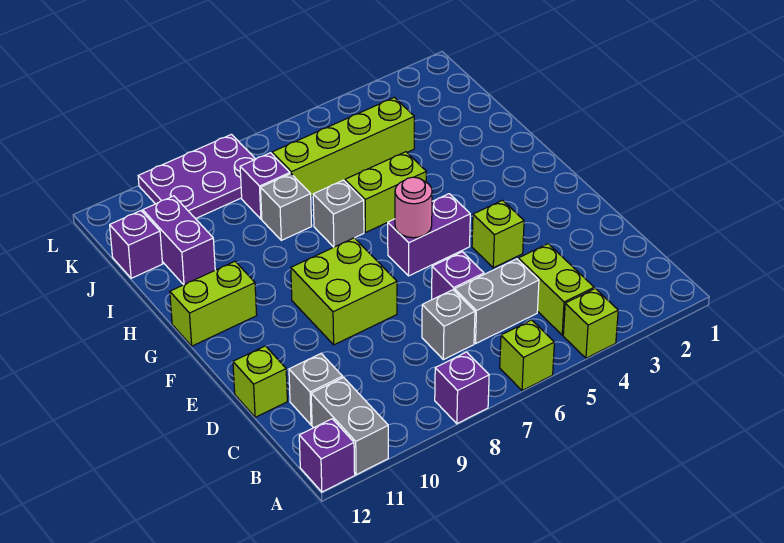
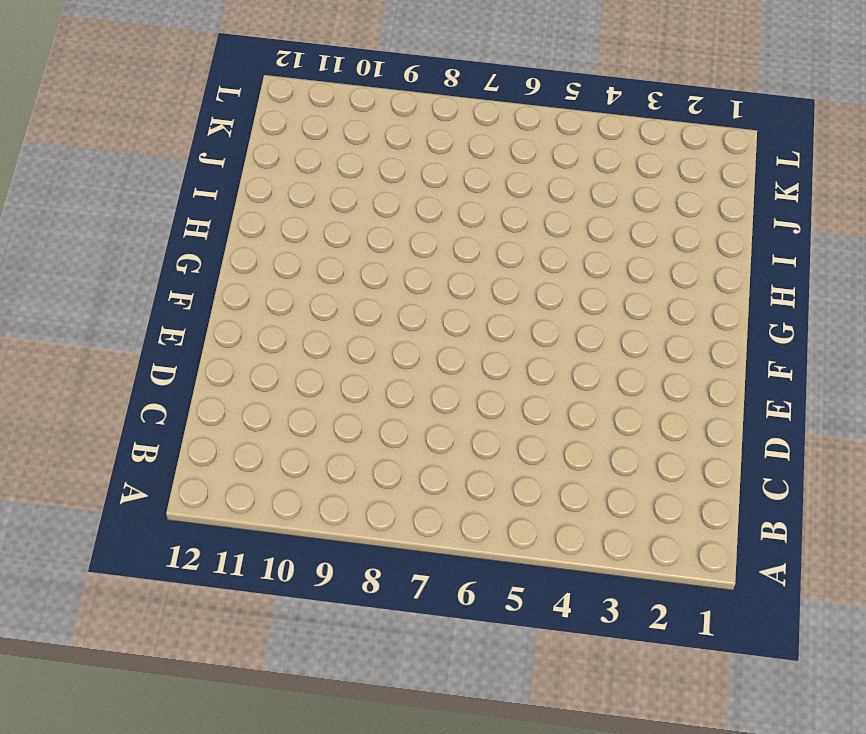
none -> lime 1x1 brick [563,288,618,358]
none -> lime 1x1 brick [500,320,554,391]
none -> purple 1x1 brick [435,352,489,424]

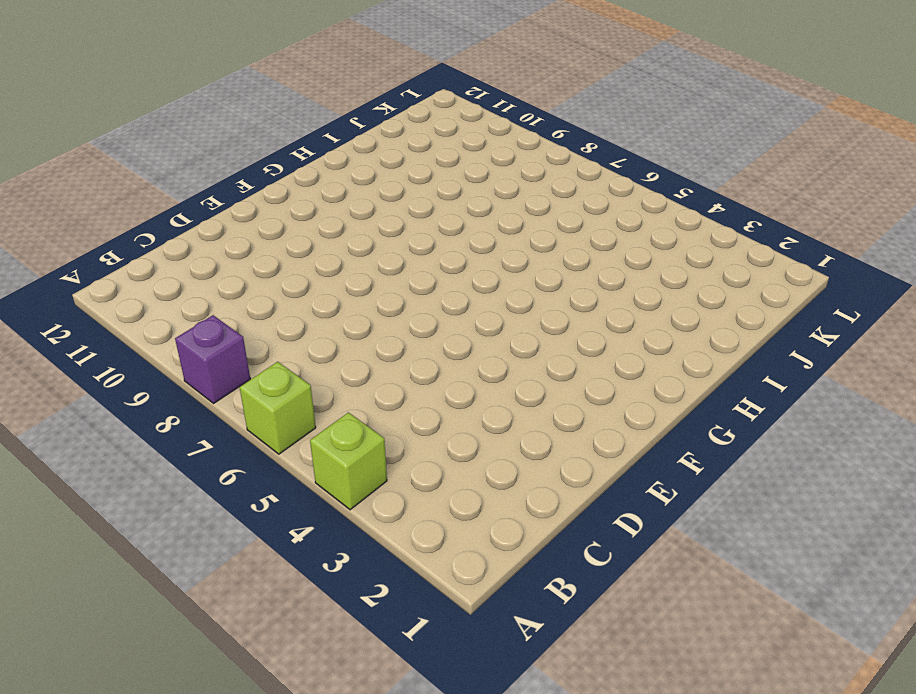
none -> grey 1x2 brick [311,378,388,475]
none -> purple 1x1 brick [299,419,355,492]
none -> lime 1x2 brick [518,244,594,335]

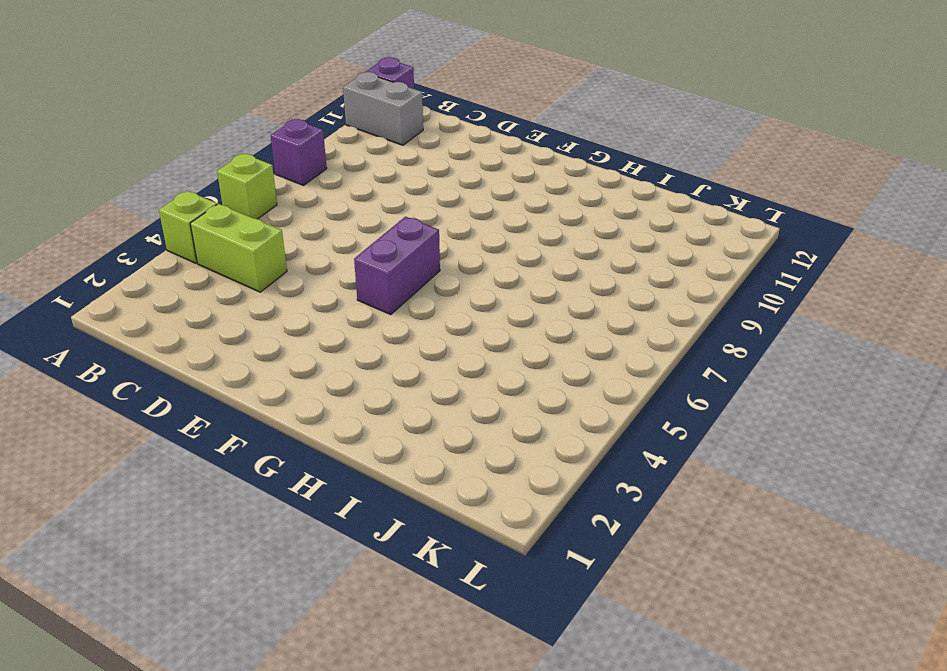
none -> grey 1x2 brick [455,259,539,343]
none -> grey 1x1 brick [422,290,475,360]
none -> grey 1x1 brick [289,354,343,425]

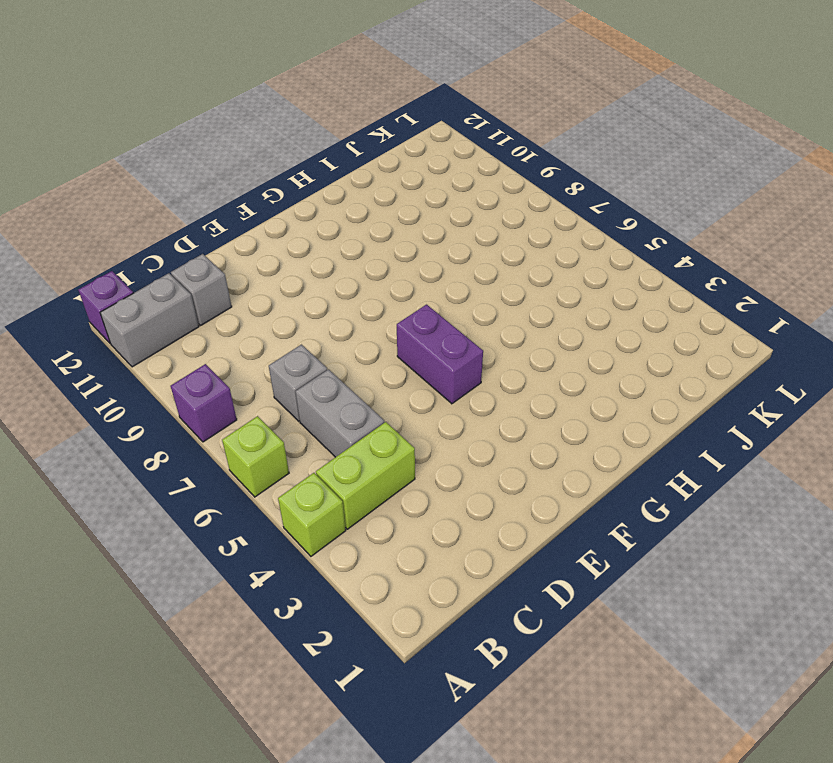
none -> purple 1x1 brick [432,252,484,300]
none -> lime 1x1 brick [233,346,287,417]
none -> lime 1x1 brick [472,200,524,268]

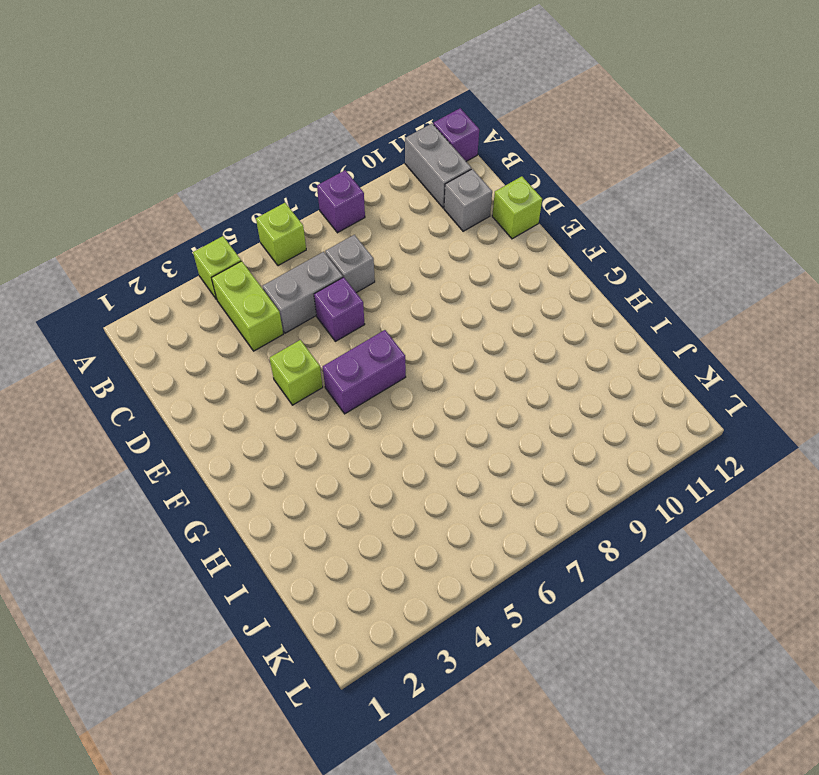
none -> lime 2x2 brick [291,238,397,345]
none -> lime 1x2 brick [170,261,257,346]
none -> lime 1x2 brick [345,152,426,233]

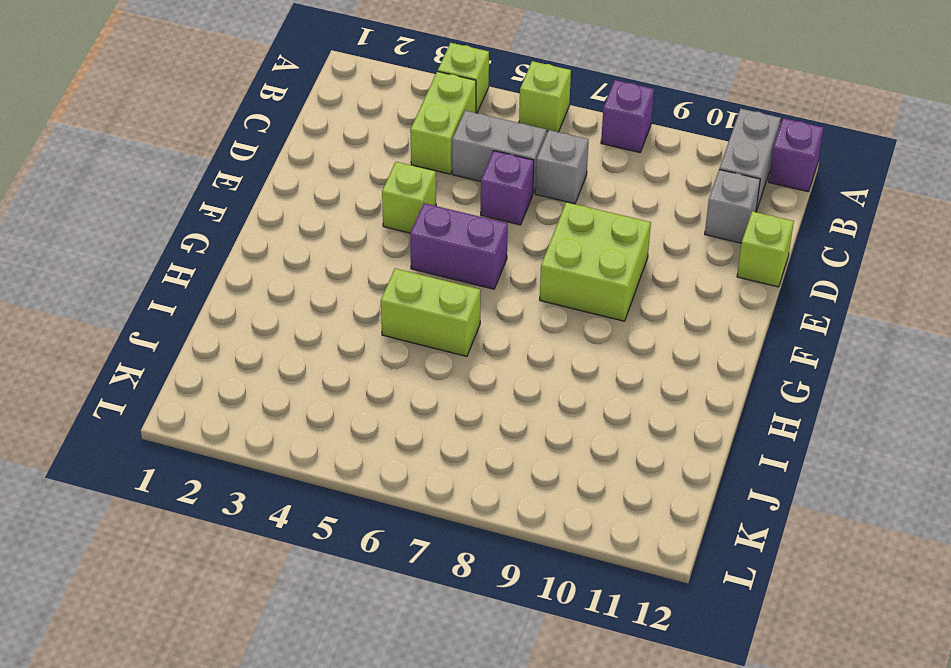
none -> lime 1x2 brick [170,261,257,346]
none -> grey 1x1 brick [313,180,364,247]
none -> grey 1x1 brick [261,174,312,240]

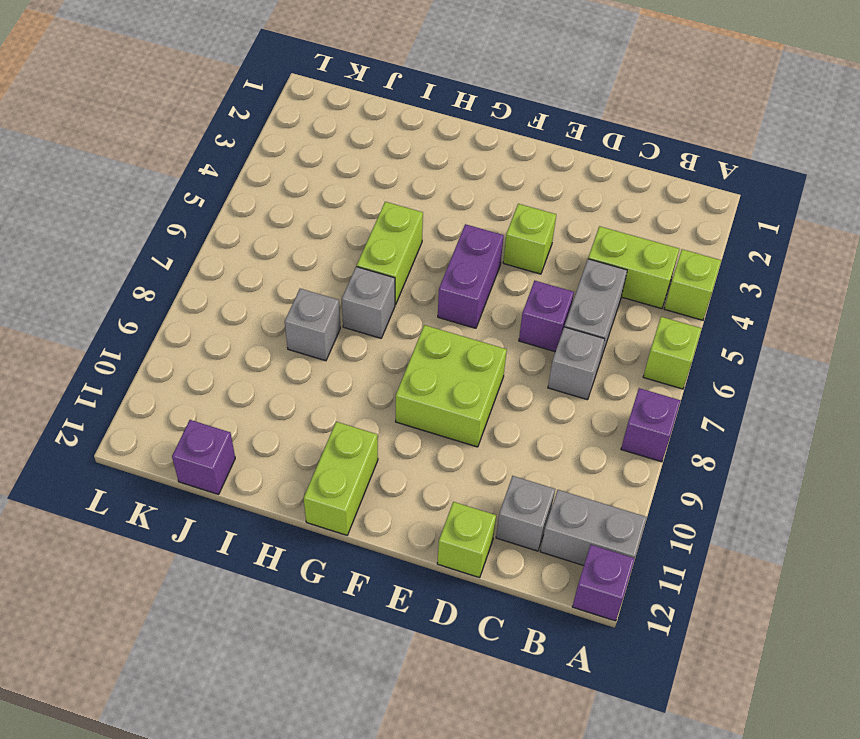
none -> purple 1x2 brick [143,196,215,285]
none -> lime 1x4 brick [272,97,414,196]
none -> purple 1x1 brick [240,153,290,219]

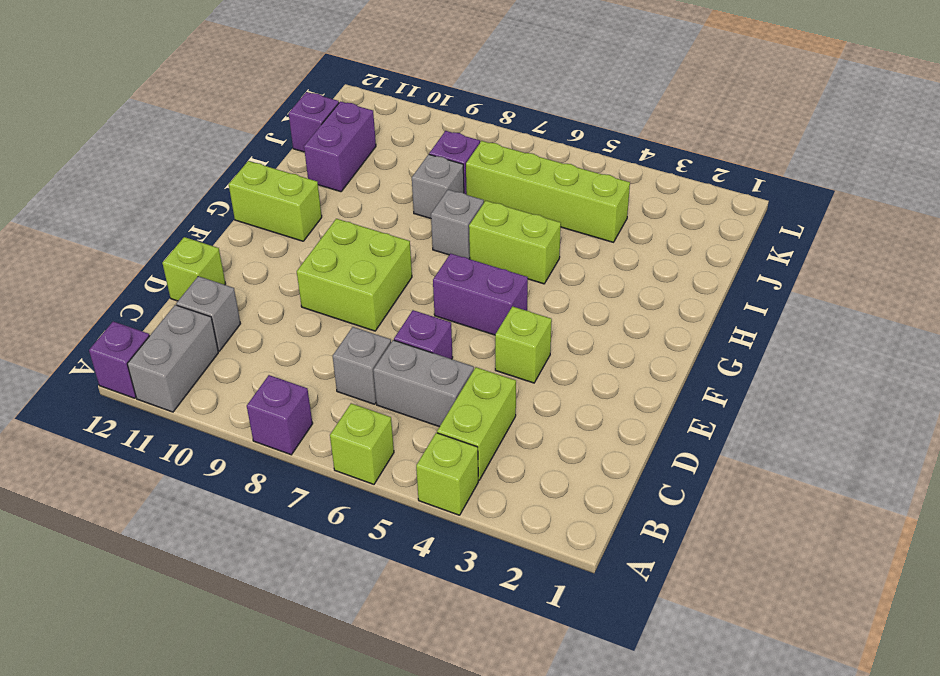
none -> purple 2x3 plate [138,134,255,219]
none -> pink 1x1 round brick [395,177,432,238]

